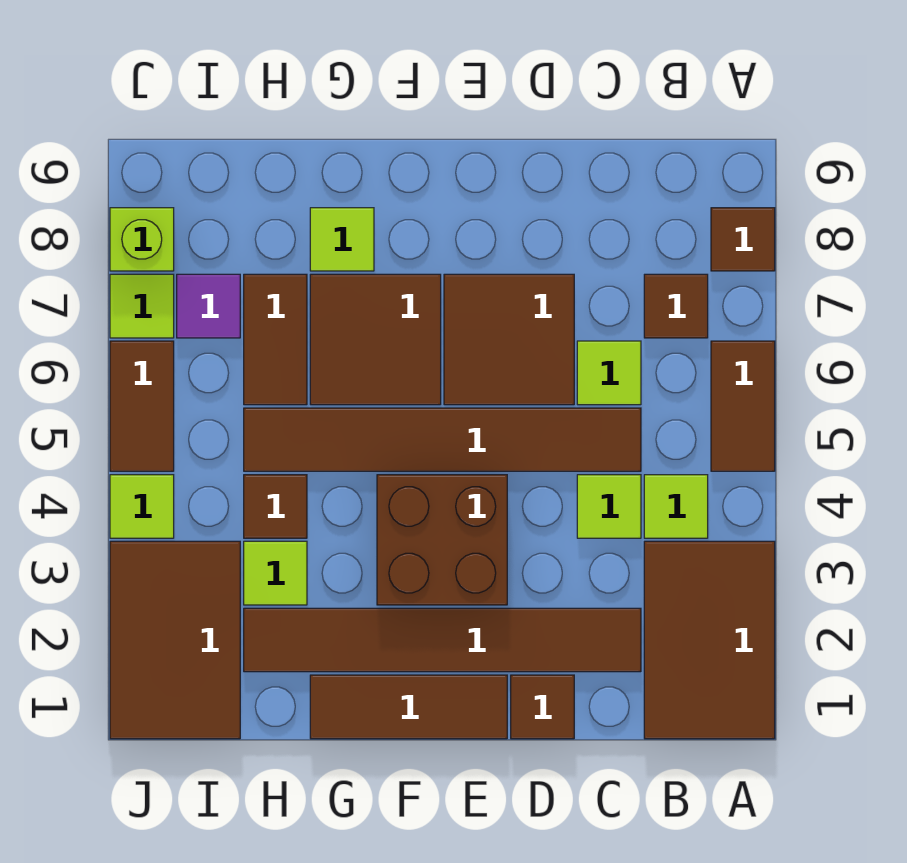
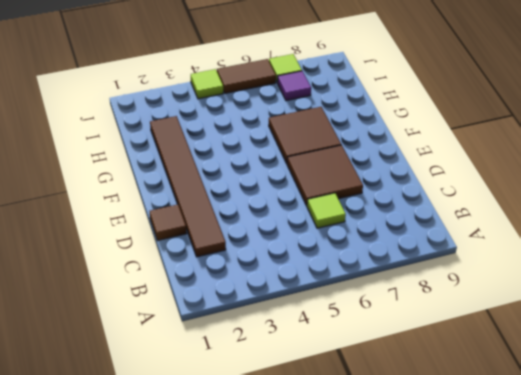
none -> brown 2x3 tile [644,541,775,739]
none -> brown 1x2 tile [711,341,775,471]
none -> brown 1x1 tile [711,208,775,271]

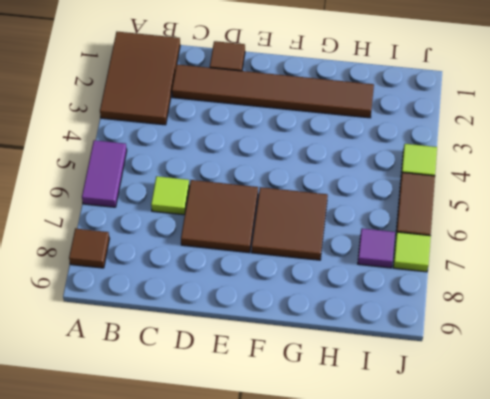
purple 1x2 tile [82,140,127,207] -> brown 1x2 tile [711,341,775,471]
none -> lime 1x1 tile [644,475,708,538]
none -> brown 1x1 tile [644,274,708,338]
none -> lime 1x1 tile [577,475,641,538]

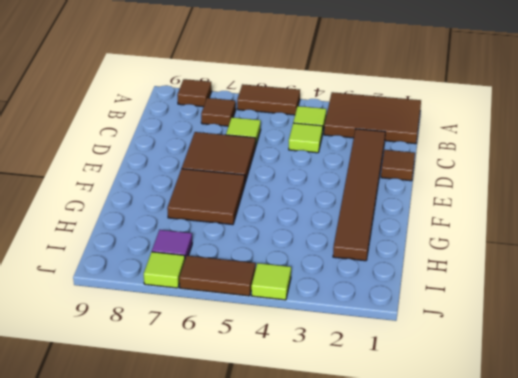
none -> brown 1x6 tile [244,408,641,471]
none -> brown 1x3 tile [310,675,507,739]
none -> brown 2x2 brick [377,475,507,605]

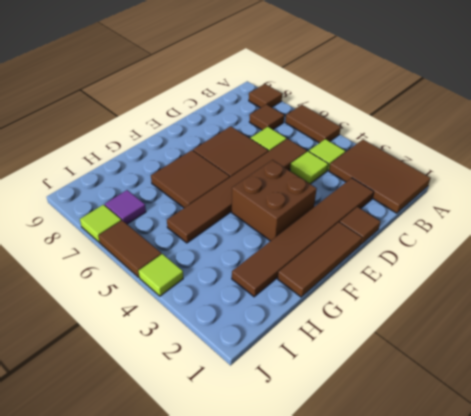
none -> lime 1x1 tile [310,208,374,271]
none -> lime 1x1 tile [244,541,307,605]
none -> brown 1x1 tile [244,475,307,538]

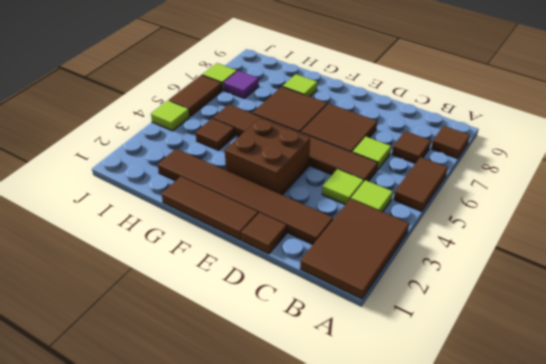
none -> lime 1x1 tile [244,541,307,605]
none -> brown 1x2 tile [244,274,307,405]
none -> brown 2x3 tile [110,541,240,739]

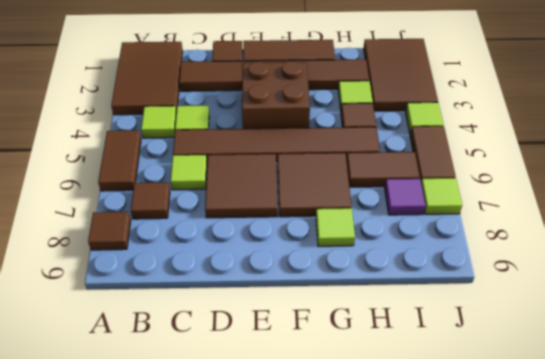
brown 1x2 tile [346,152,420,187] -> brown 1x2 tile turned to [244,274,307,405]
none -> lime 1x1 brick [110,208,174,271]

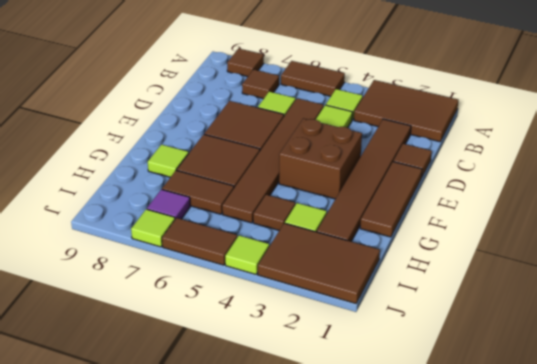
none -> lime 1x1 brick [110,208,174,271]

